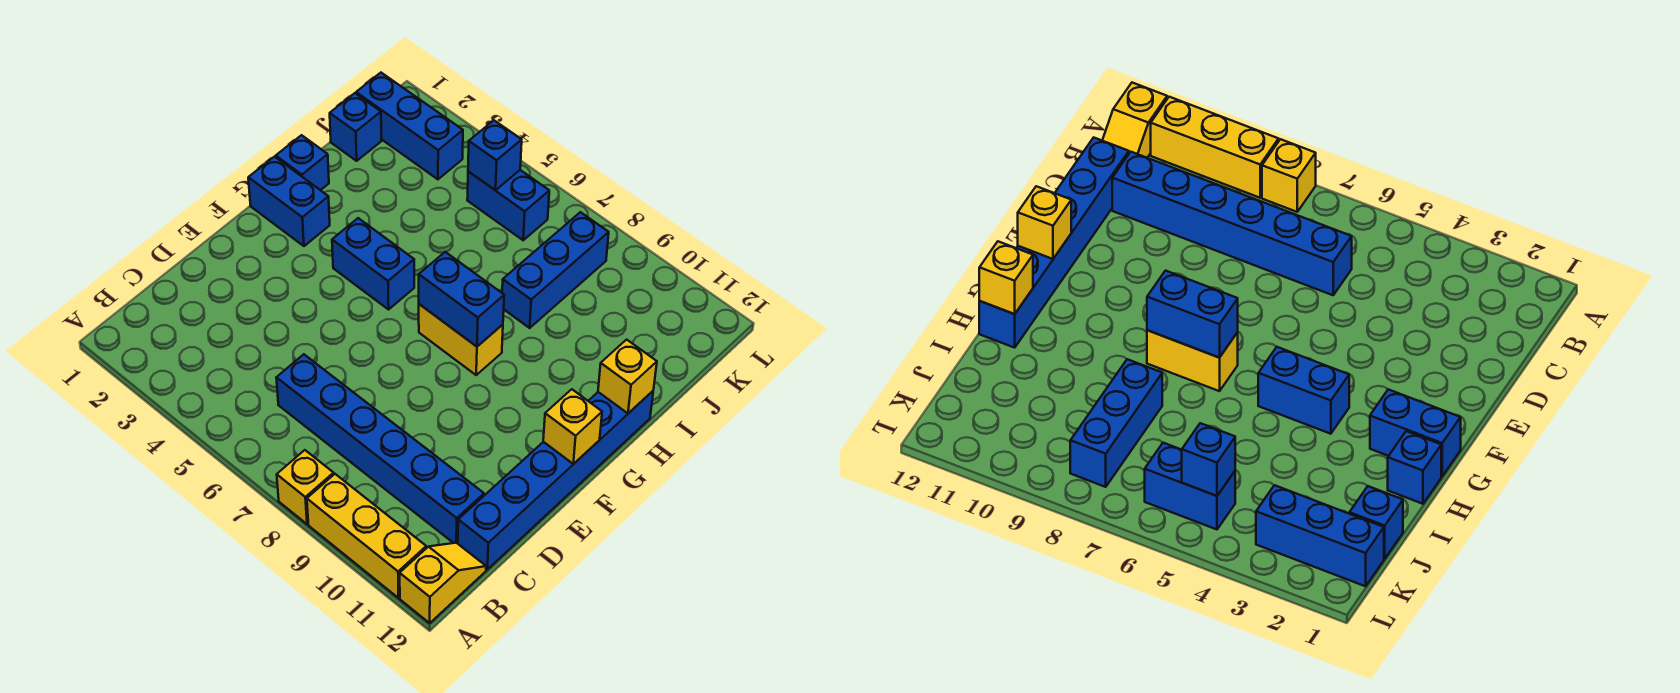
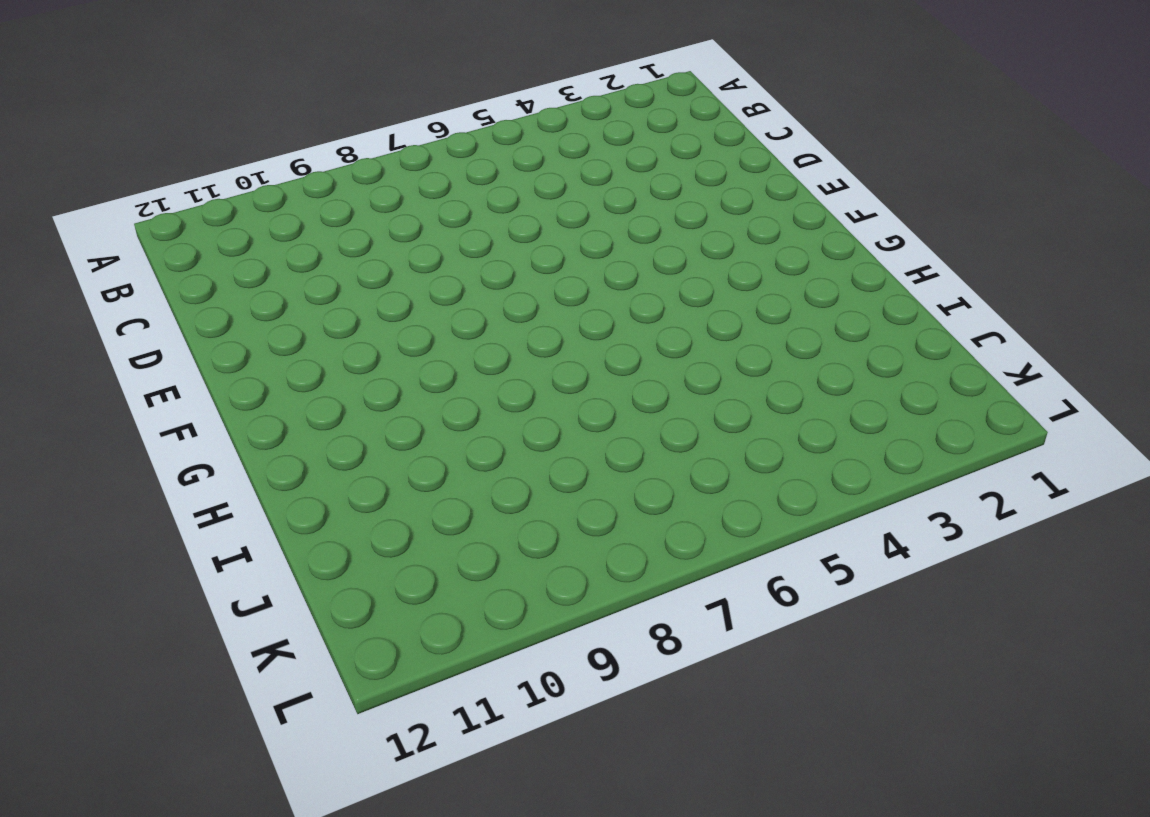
none -> yellow 1x1 brick [277,450,334,524]
none -> yellow 1x3 brick [307,474,426,598]
none -> yellow 1x2 slope [400,543,486,623]

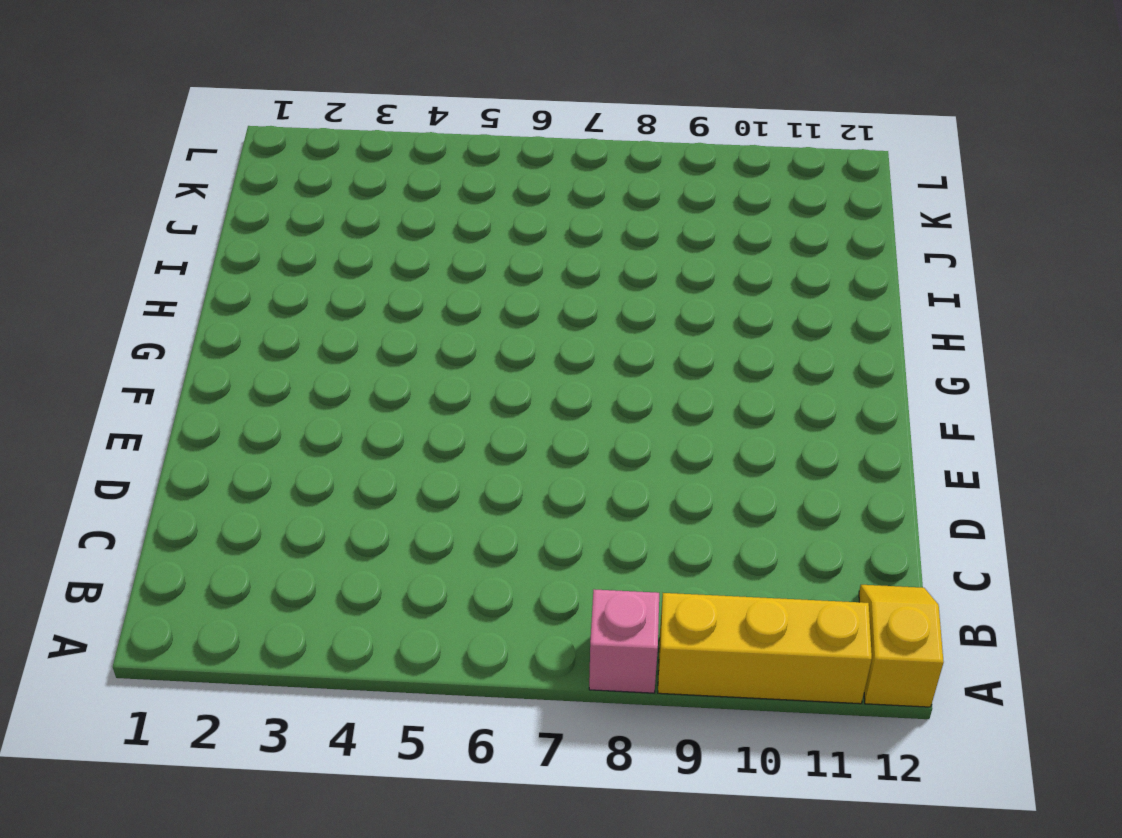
pink 1x1 brick [589,589,659,693] -> yellow 1x1 brick [277,450,334,524]
none -> blue 1x6 brick [276,354,484,543]
none -> blue 1x6 brick [458,391,653,569]
none -> blue 1x2 brick [248,157,330,246]

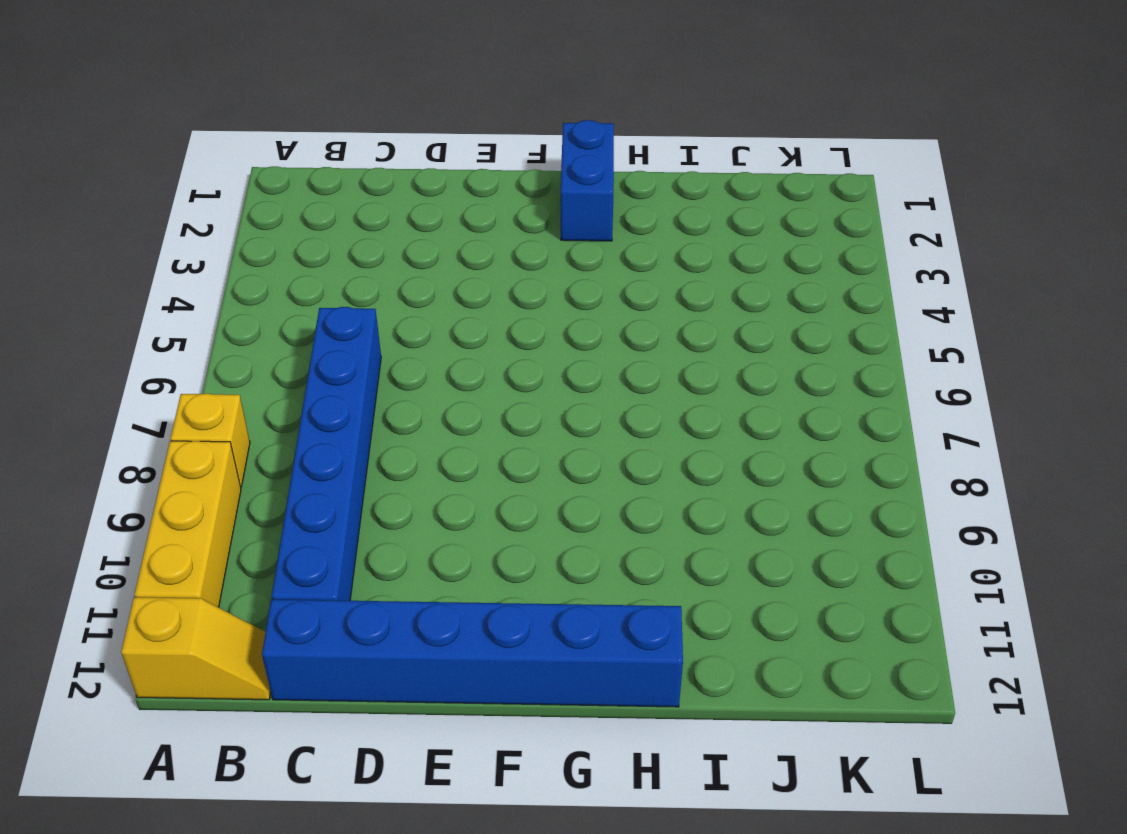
none -> blue 1x2 brick [332,218,414,309]
none -> yellow 1x2 brick [419,304,503,375]
none -> blue 1x1 brick [276,135,329,190]

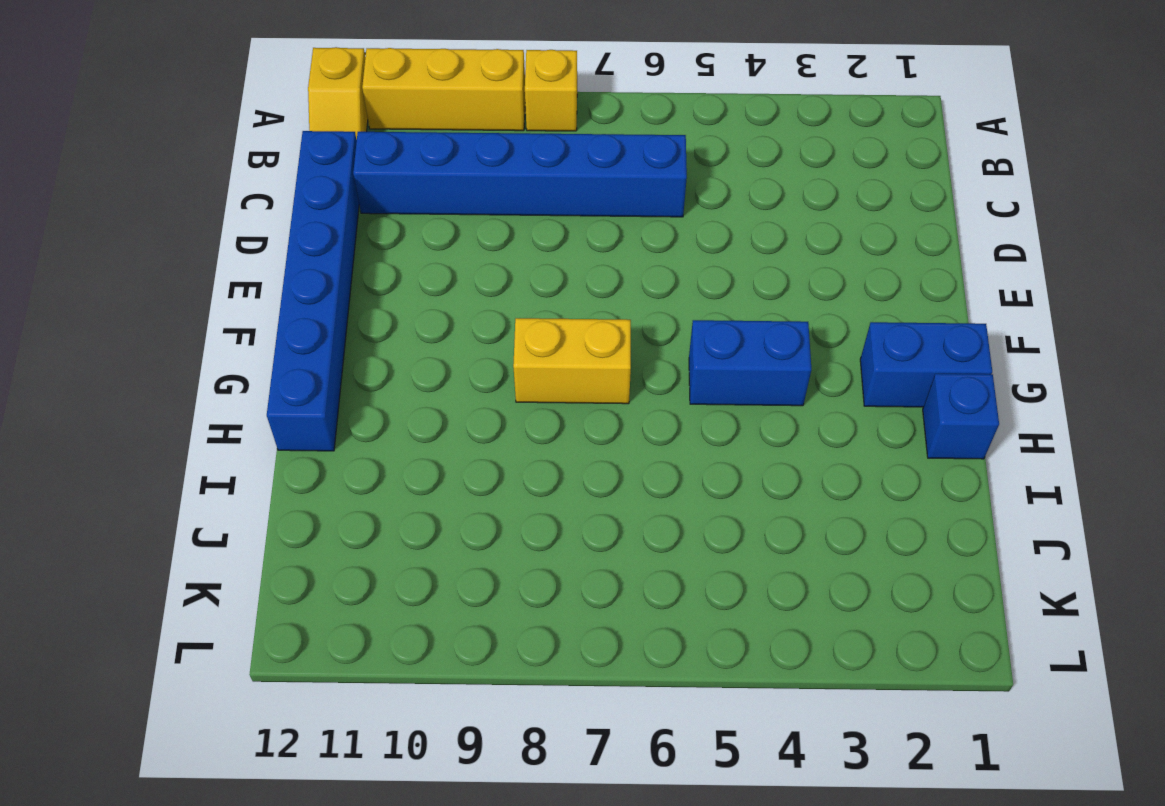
none -> blue 1x3 brick [502,212,609,328]
none -> blue 1x1 brick [330,93,382,161]
none -> blue 1x3 brick [356,73,463,179]

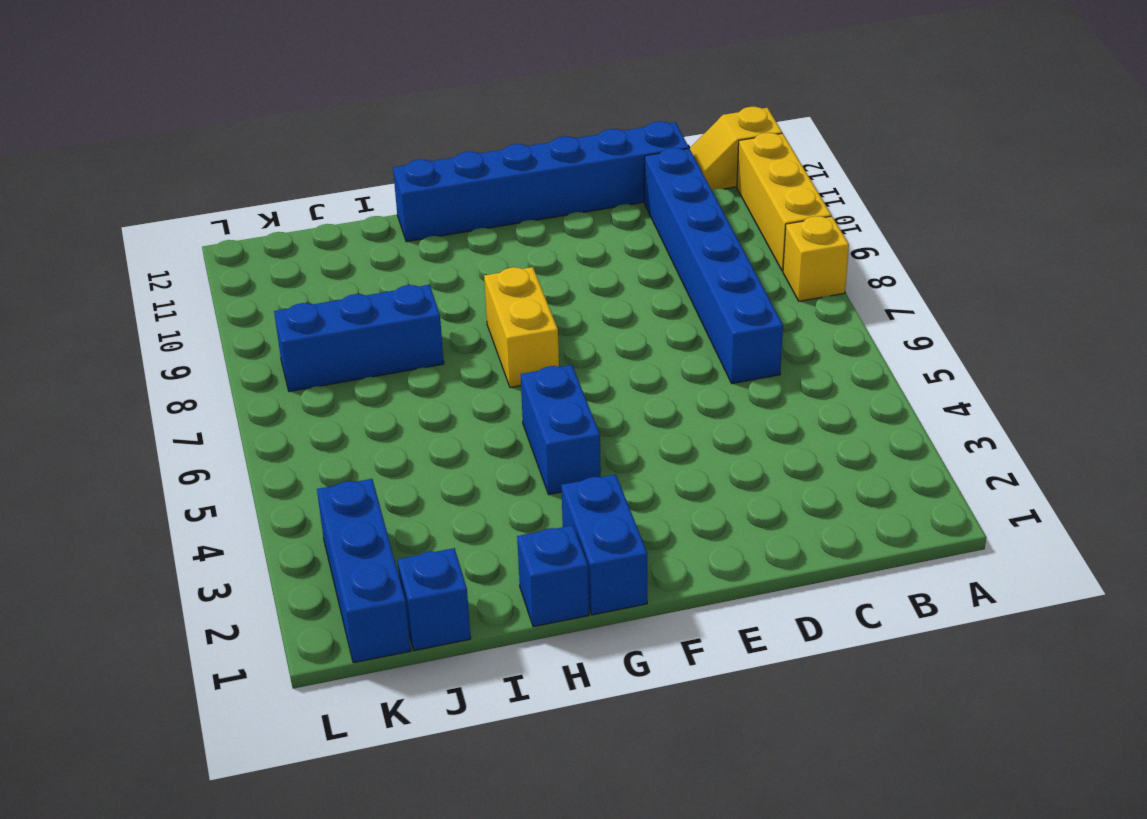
none -> blue 1x2 brick [467,170,549,240]
none -> yellow 1x1 brick [543,389,602,464]
none -> blue 1x2 brick [419,252,504,346]

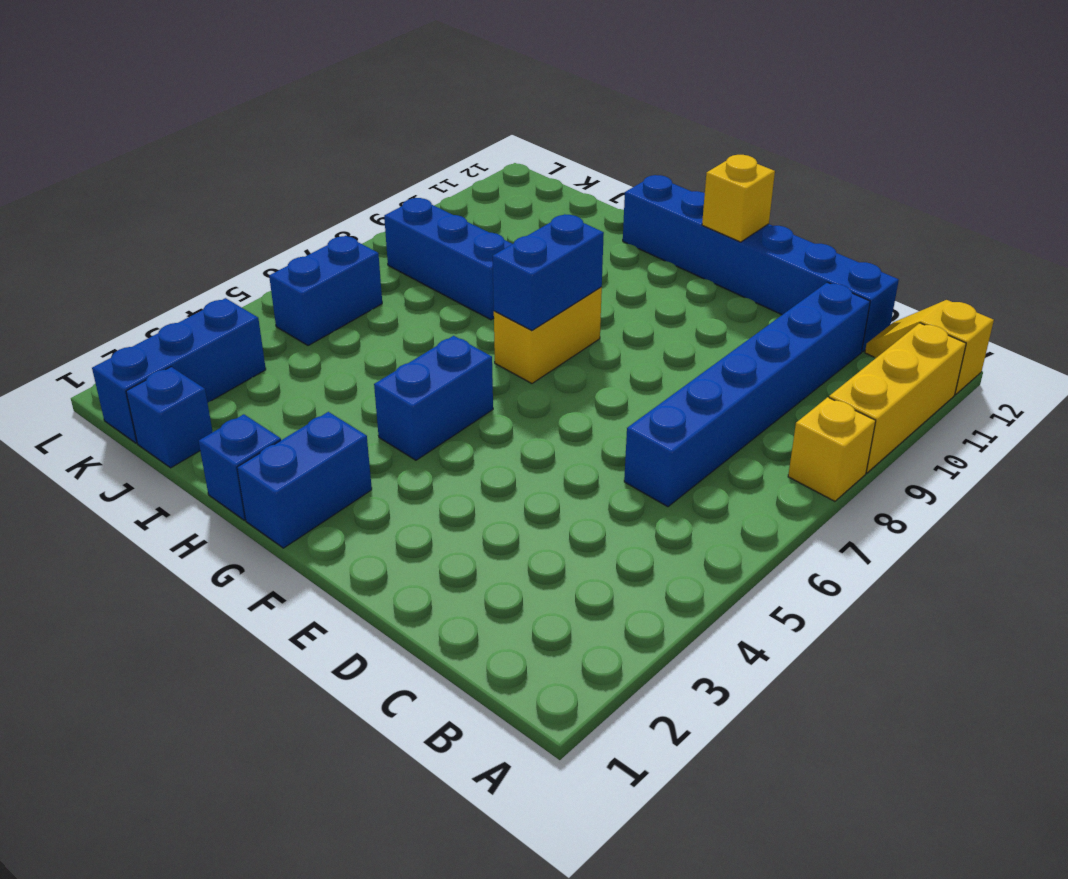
none -> yellow 1x1 brick [598,340,657,413]
none -> blue 1x1 brick [468,120,522,190]

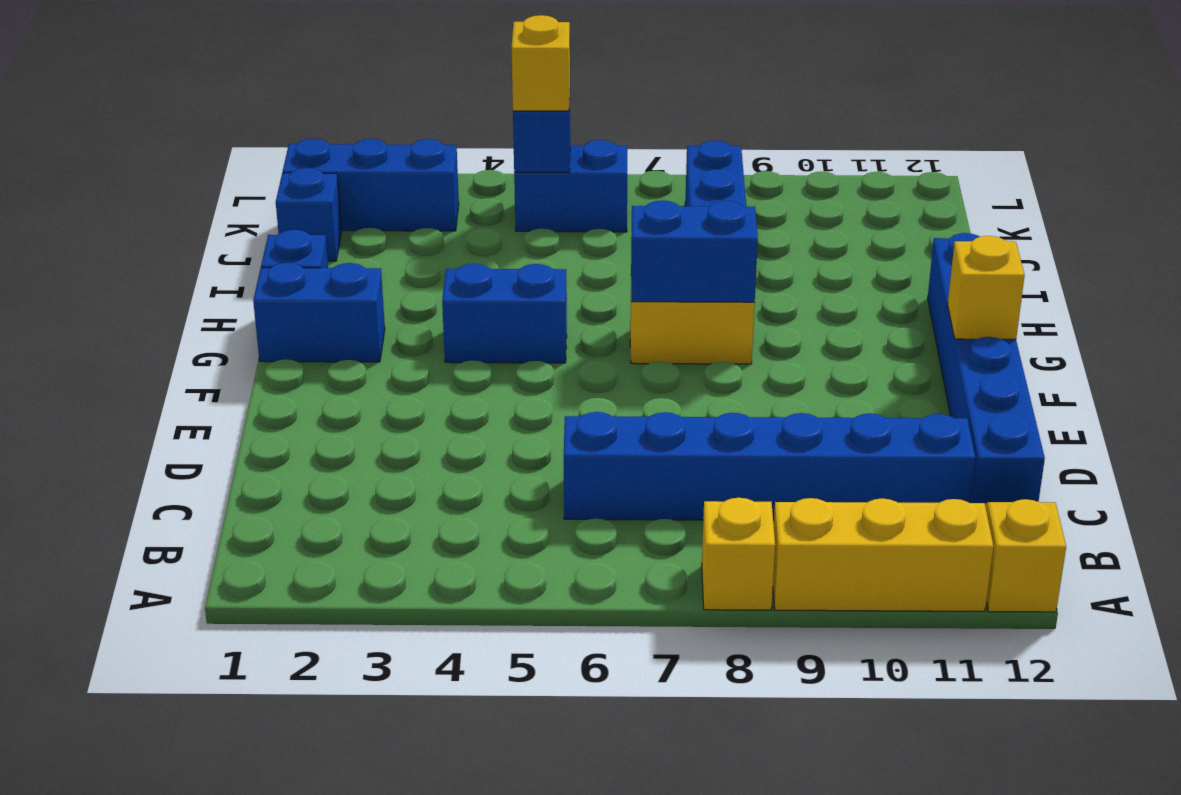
yellow 1x1 brick [511,15,570,111] -> yellow 1x1 brick moved to [598,340,657,413]

